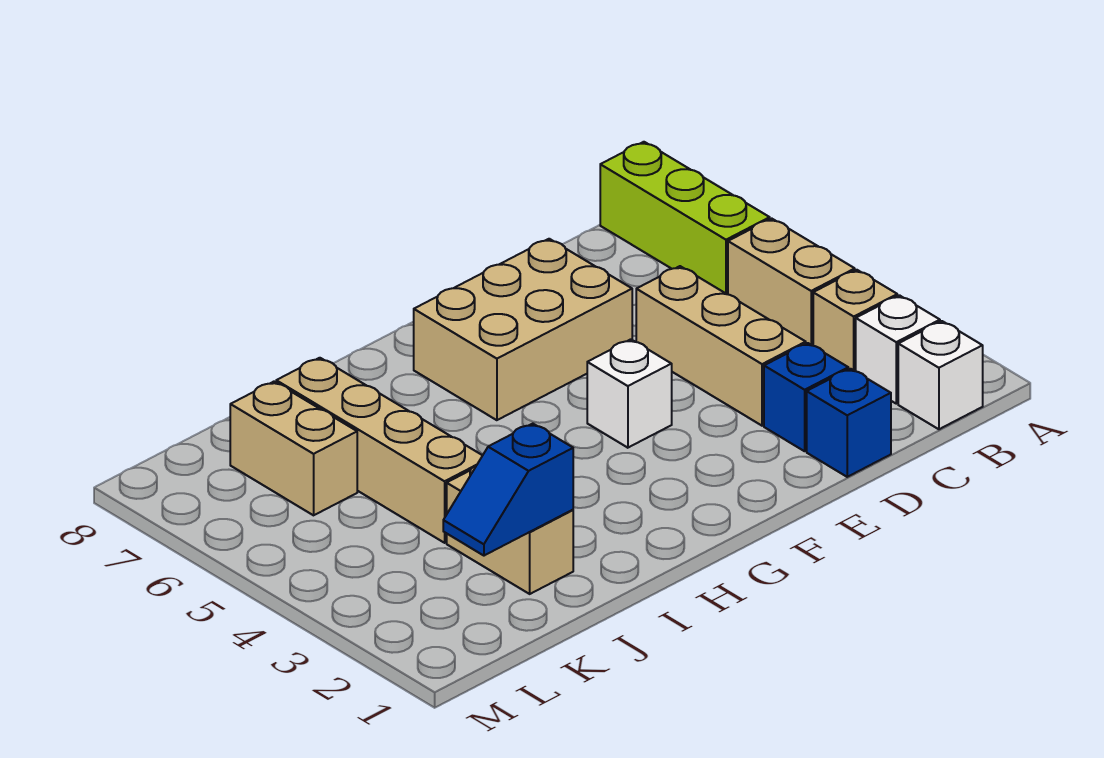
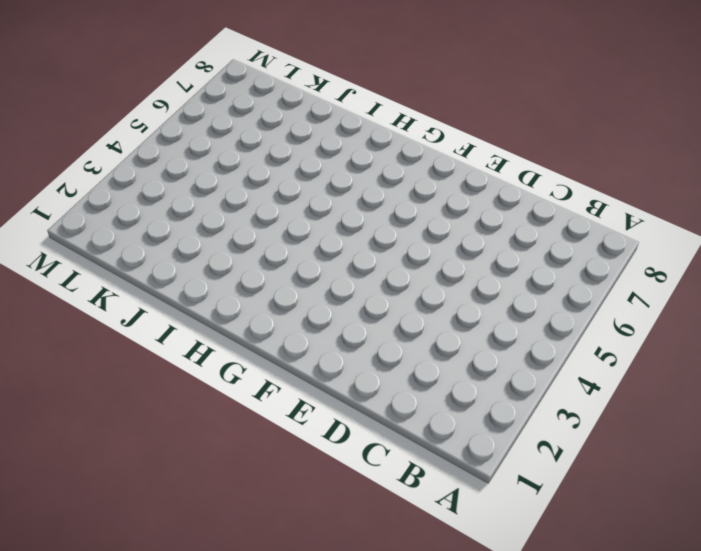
none -> white 1x1 brick [898,321,983,429]
none -> white 1x1 brick [856,295,940,404]
none -> tan 1x1 brick [813,270,897,371]

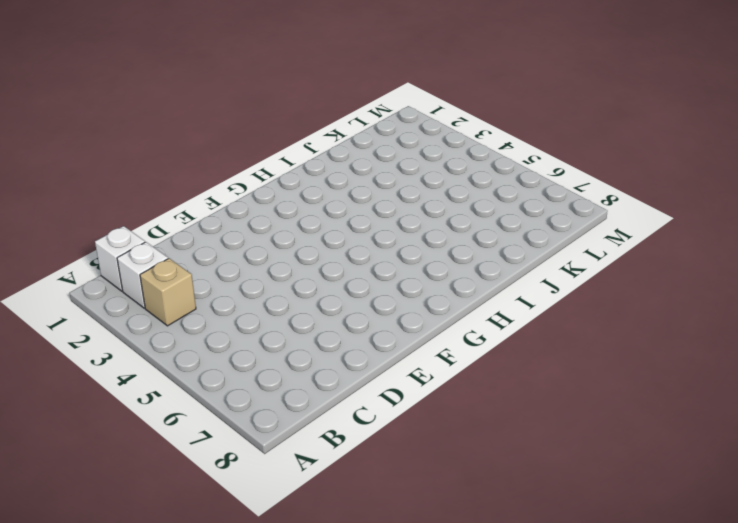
none -> tan 1x2 brick [728,219,855,346]
none -> lime 1x3 brick [600,142,770,294]
none -> blue 1x1 brick [807,369,891,477]

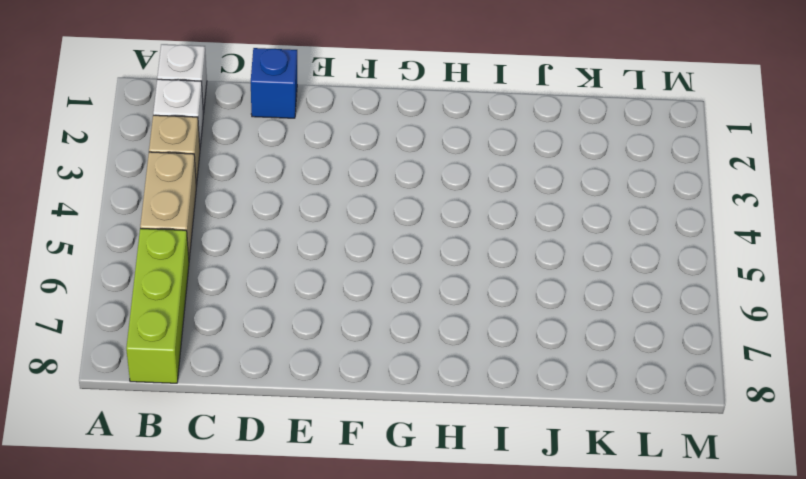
none -> blue 1x1 brick [764,343,848,451]
none -> tan 1x3 brick [636,266,806,426]
none -> tan 2x3 brick [414,239,632,420]

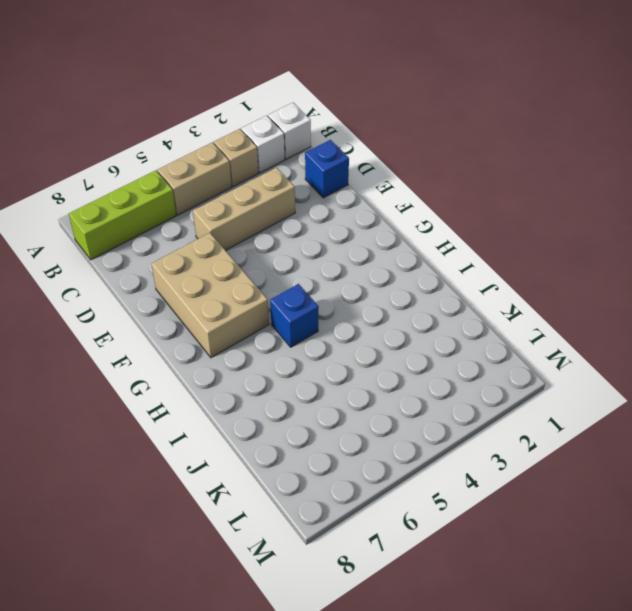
blue 1x1 brick [270,284,319,347] -> blue 1x1 brick moved to [764,343,848,451]
none -> white 1x1 brick [587,339,672,448]
none -> tan 1x2 brick [447,465,573,594]
none -> tan 1x4 brick [276,358,483,543]

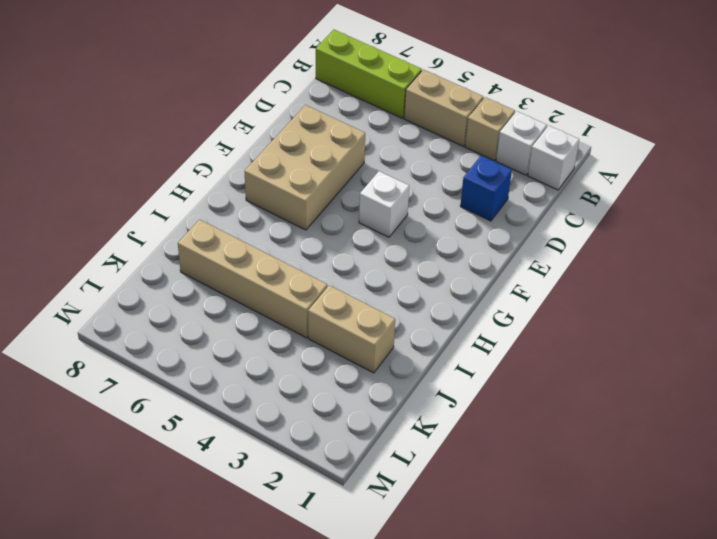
none -> blue 1x1 brick [807,369,891,477]
none -> tan 1x3 brick [636,266,806,426]
none -> tan 1x2 brick [230,382,357,515]

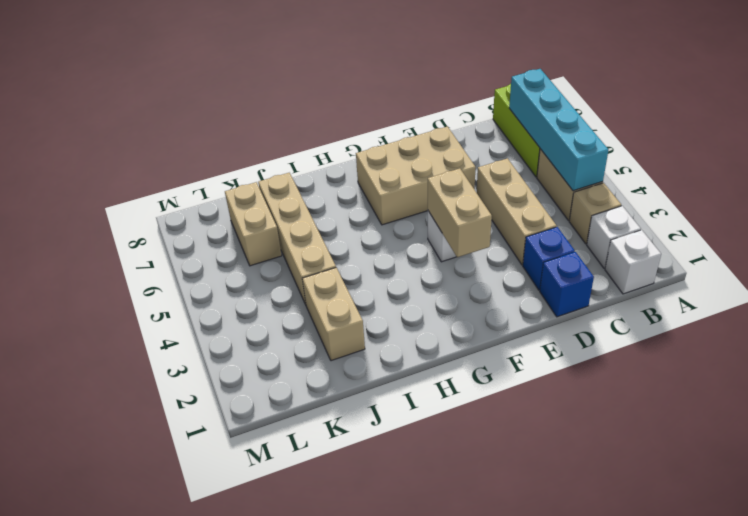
cyan 1x4 brick [509,69,608,191] -> none
tan 1x2 brick [428,168,492,257] -> none
none -> blue 1x2 slope [443,424,573,556]

